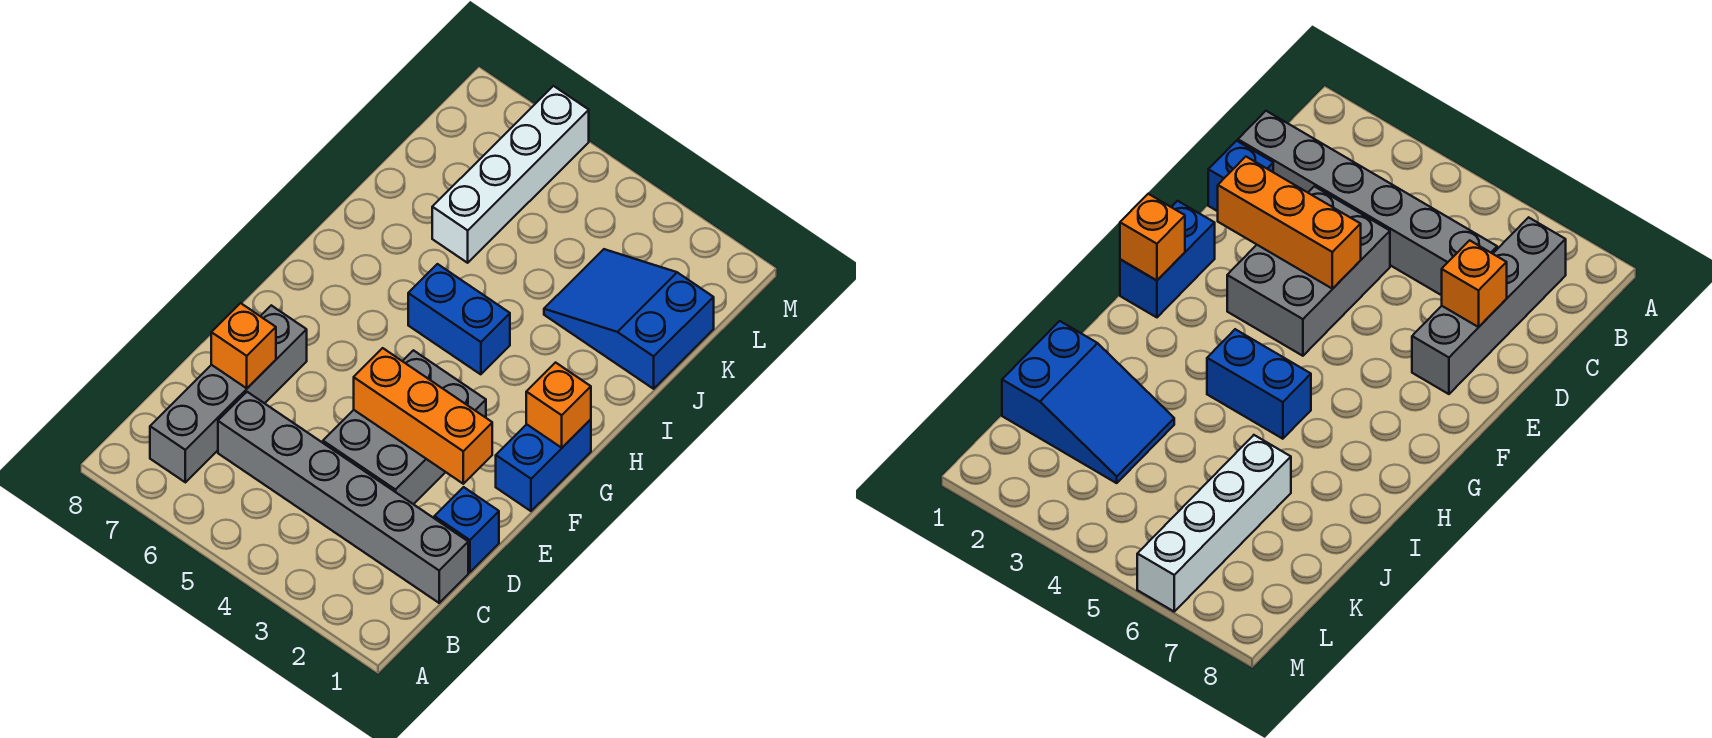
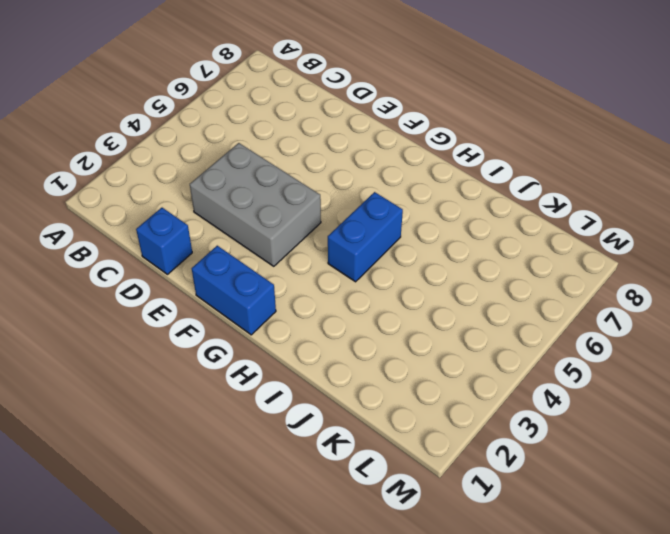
none -> grey 1x4 brick [150,305,307,482]
none -> grey 1x6 brick [218,392,468,603]

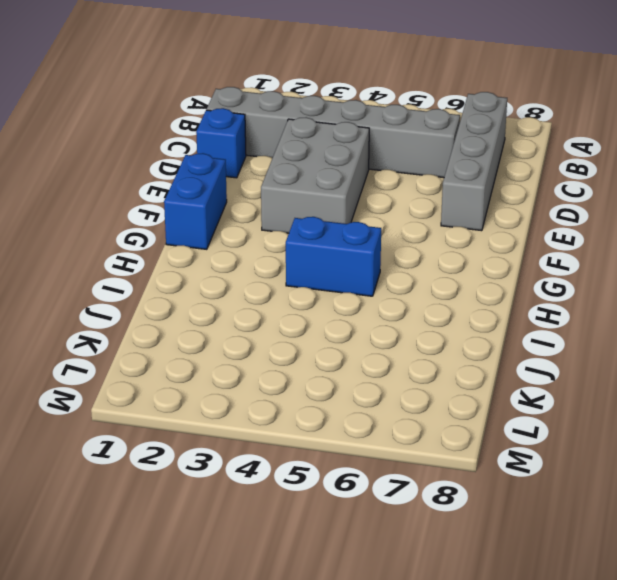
none -> blue 2x3 slope [544,249,714,389]
none -> white 1x4 brick [432,86,589,263]

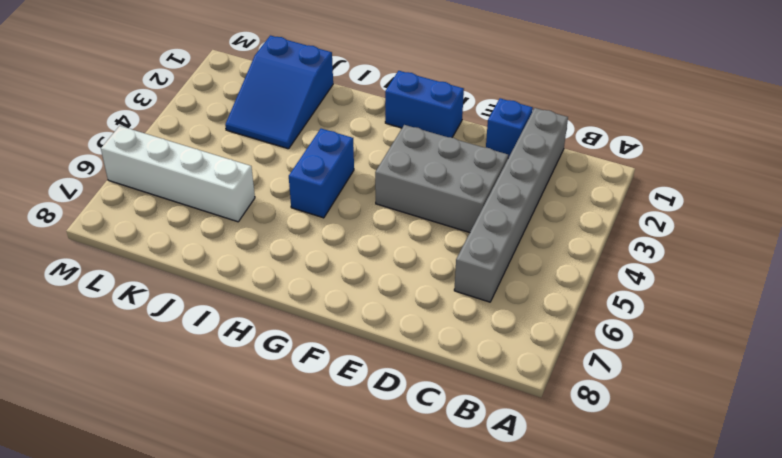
none -> grey 1x4 brick [150,305,307,482]
none -> orange 1x1 brick [211,303,276,388]

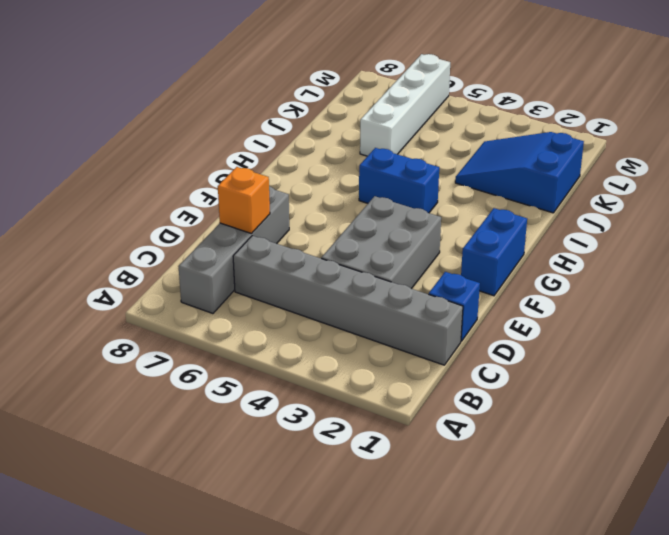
none -> orange 1x3 brick [354,348,492,484]
none -> orange 1x1 brick [526,363,591,448]

